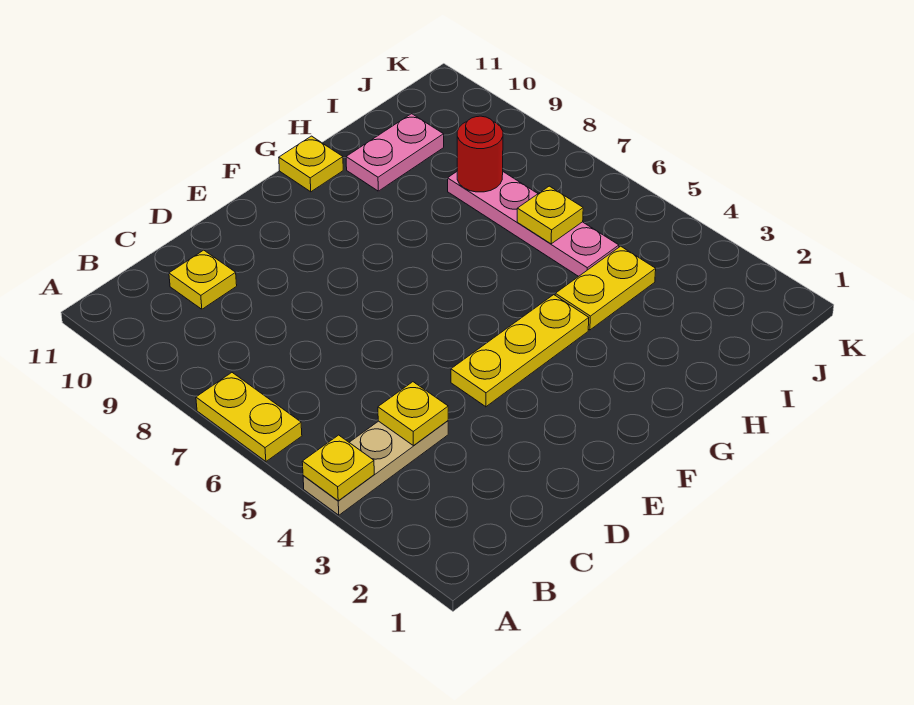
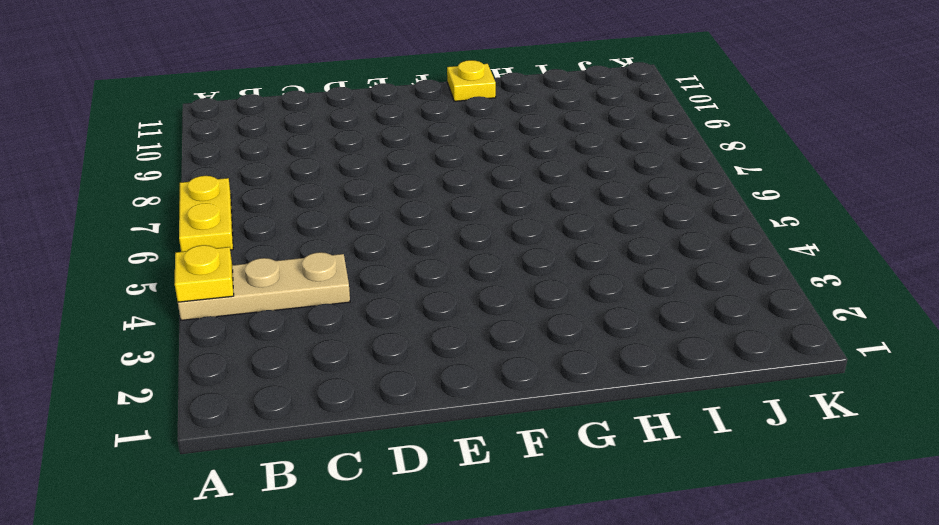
none -> yellow 1x1 plate [169,250,237,309]
none -> yellow 1x3 plate [451,295,589,407]
none -> yellow 1x2 plate [555,246,656,330]

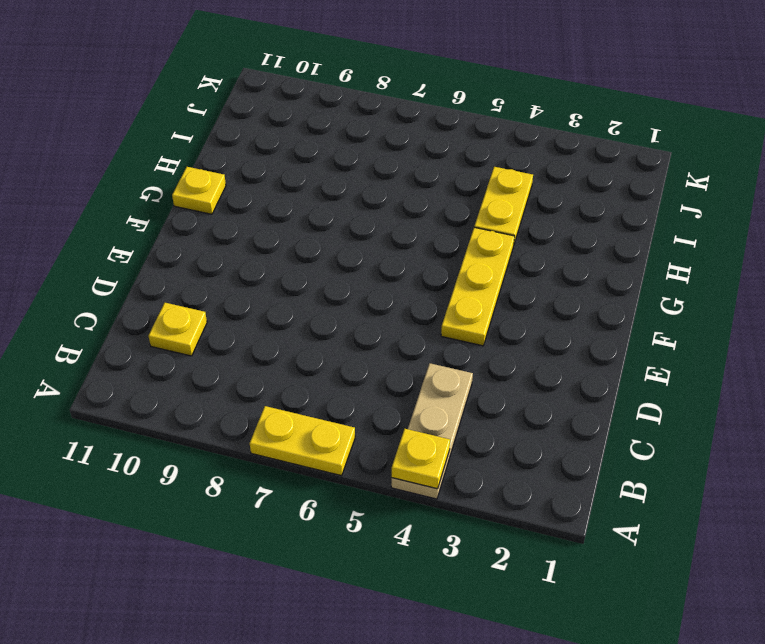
none -> pink 1x2 plate [346,114,444,191]
none -> pink 1x4 plate [448,172,619,276]
none -> yellow 1x1 plate [378,382,448,446]

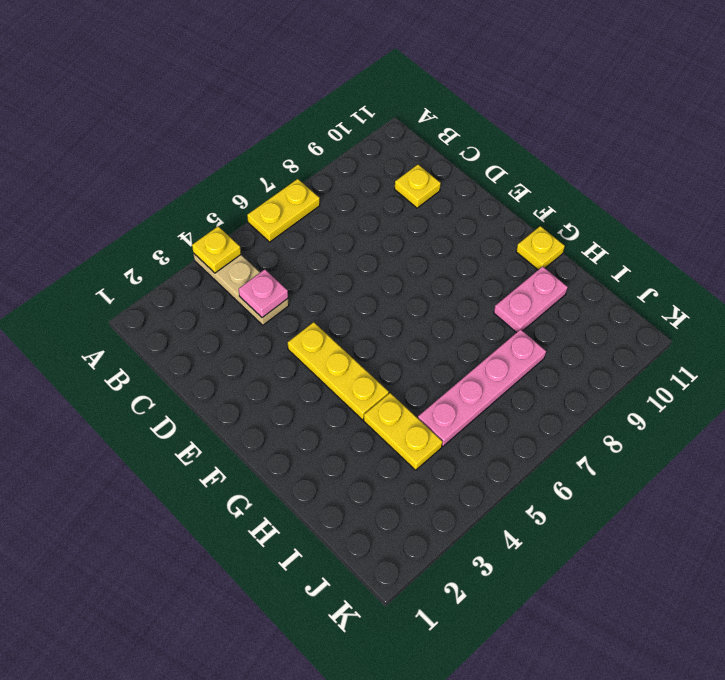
pink 1x1 plate [239,269,288,318] -> yellow 1x1 plate [378,382,448,446]
pink 1x2 plate [494,266,568,333] -> pink 1x2 plate turned to [346,114,444,191]
none -> yellow 1x1 plate [517,186,583,244]
none -> red 1x1 round brick [457,116,503,192]

